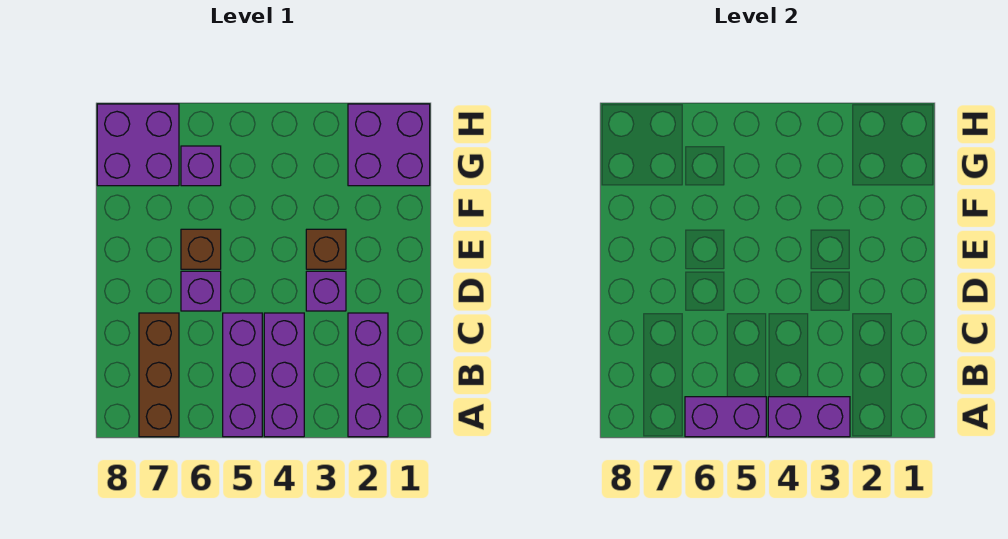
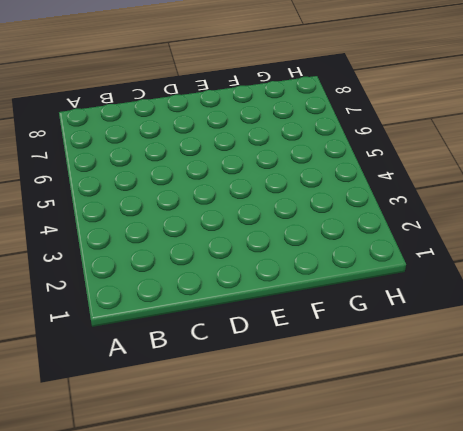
none -> purple 1x3 brick [348,313,388,437]
none -> purple 1x3 brick [264,313,304,437]
none -> purple 1x3 brick [223,313,262,437]

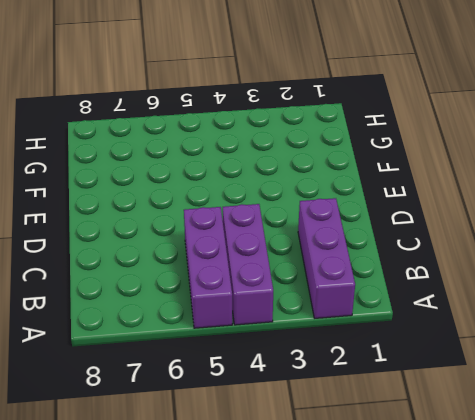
none -> brown 1x3 brick [139,313,179,437]
none -> purple 1x1 brick [306,271,346,311]
none -> purple 1x1 brick [181,271,221,311]

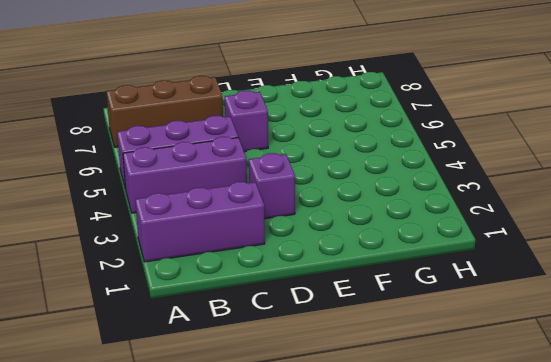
none -> brown 1x1 brick [306,229,346,269]
none -> brown 1x1 brick [181,229,221,269]
none -> purple 2x2 brick [348,104,430,186]

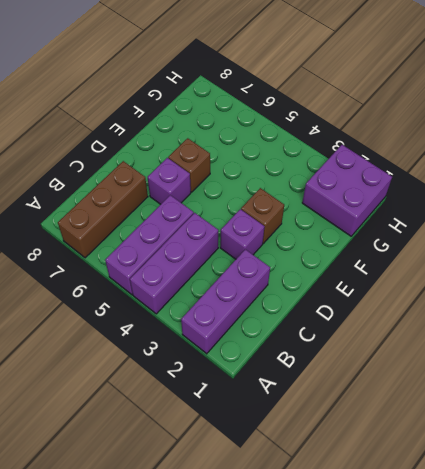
none -> purple 1x1 brick [181,146,221,186]
none -> purple 2x2 brick [97,104,179,186]
none -> purple 1x2 brick [768,397,850,437]

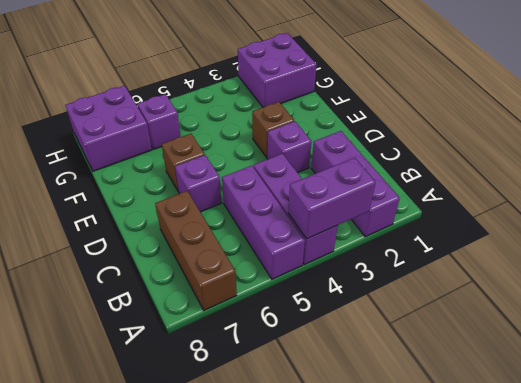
none -> purple 1x2 brick [685,397,766,437]

